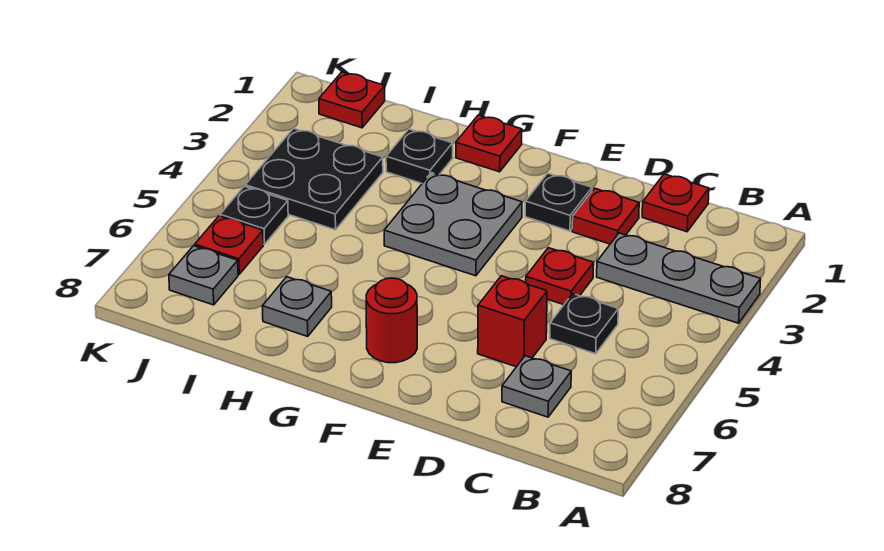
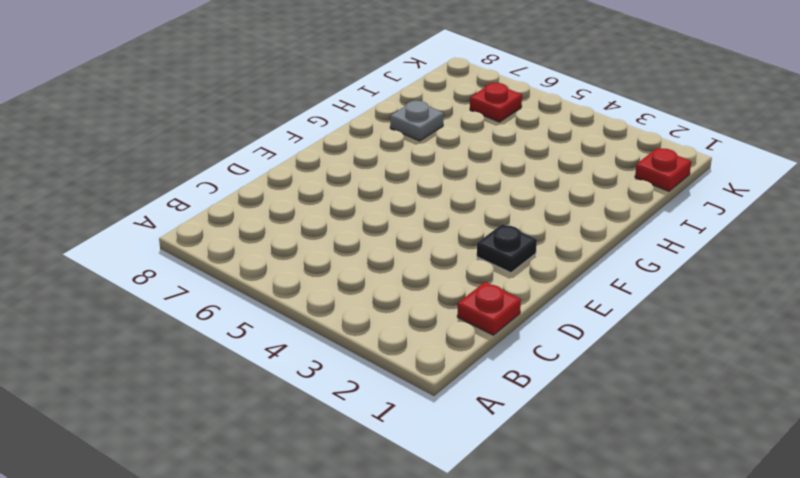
none -> grey 1x3 plate [597,233,761,323]
none -> black 1x1 plate [550,294,618,354]
none -> grey 1x1 plate [502,356,571,417]

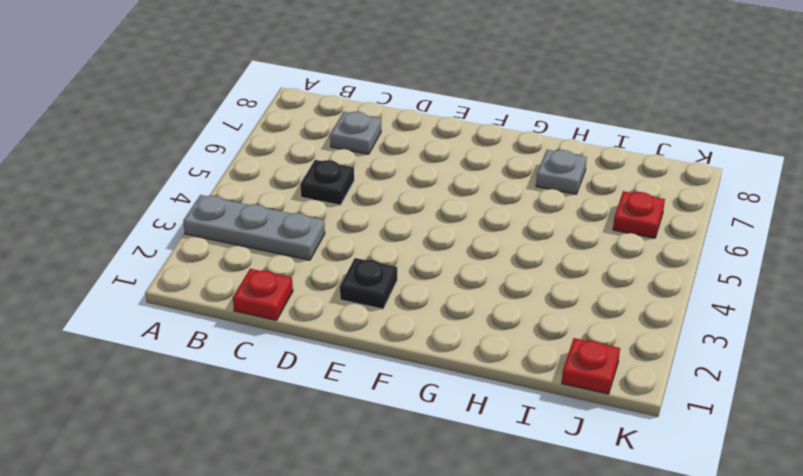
none -> red 1x1 plate [572,188,639,244]
none -> red 1x1 plate [526,248,594,305]
none -> red 1x1 brick [478,276,547,367]

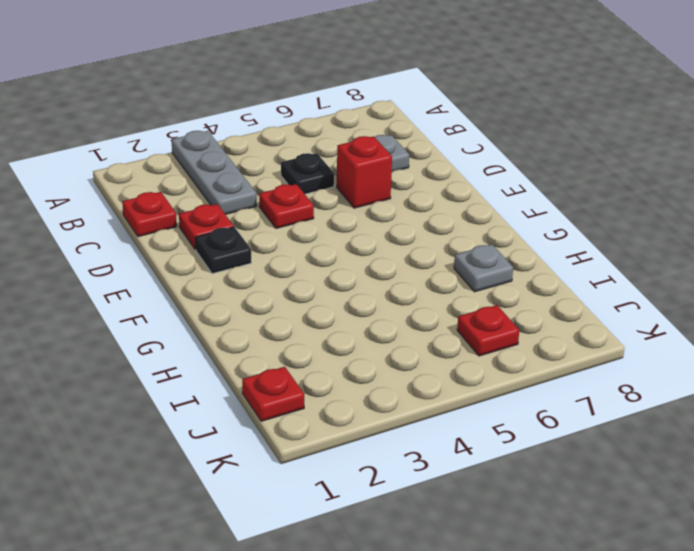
none -> grey 2x2 plate [384,173,522,276]
none -> red 1x1 round brick [366,278,417,363]
none -> red 1x1 plate [456,115,522,172]

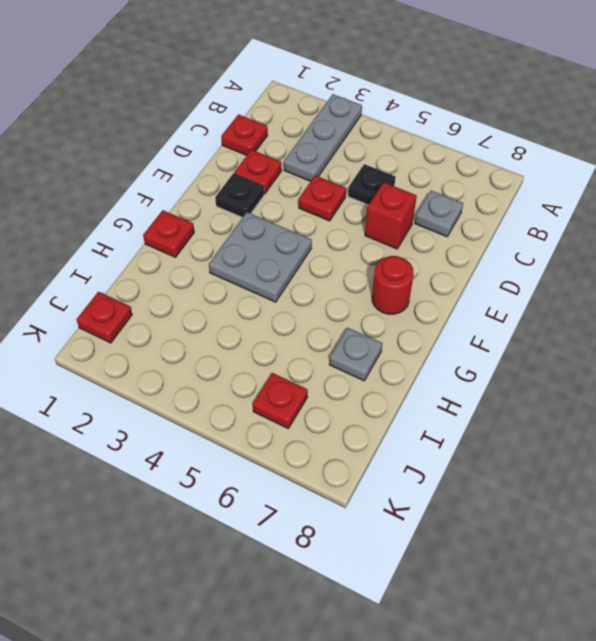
none -> black 1x1 plate [386,129,453,183]
none -> black 2x2 plate [245,128,383,230]
none -> black 1x1 plate [220,186,288,244]

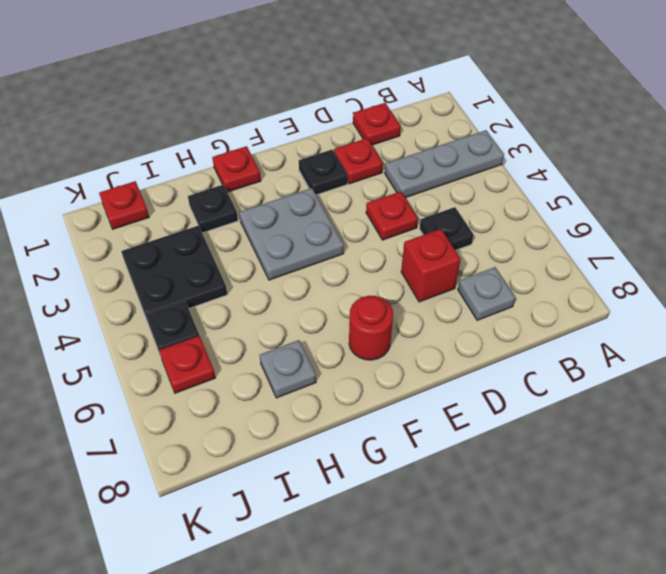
none -> grey 1x1 plate [169,246,238,305]

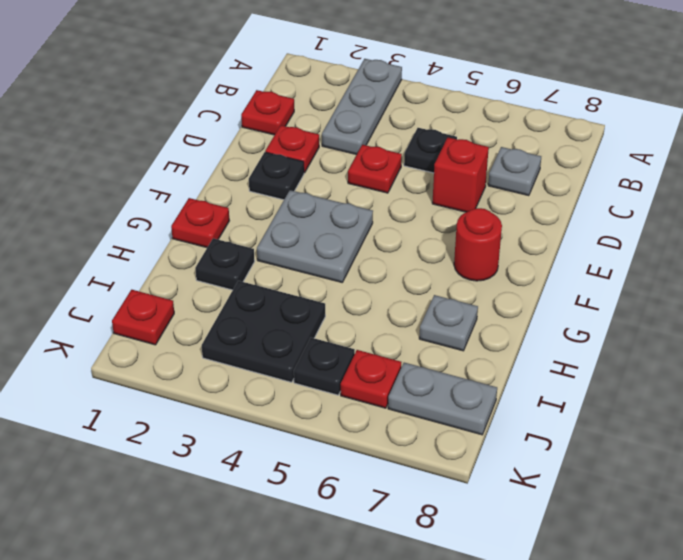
grey 1x2 plate [388,363,497,435] -> grey 1x1 plate [169,246,238,305]

